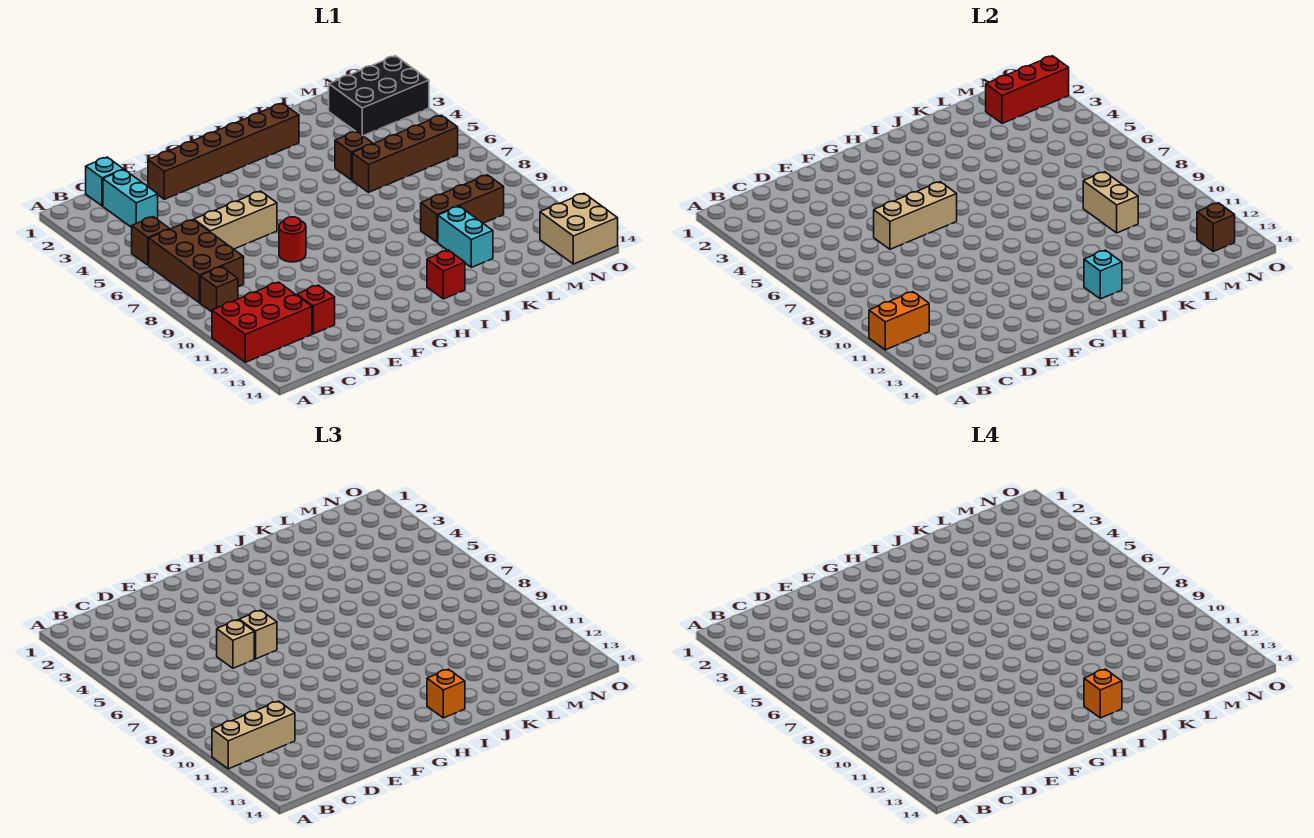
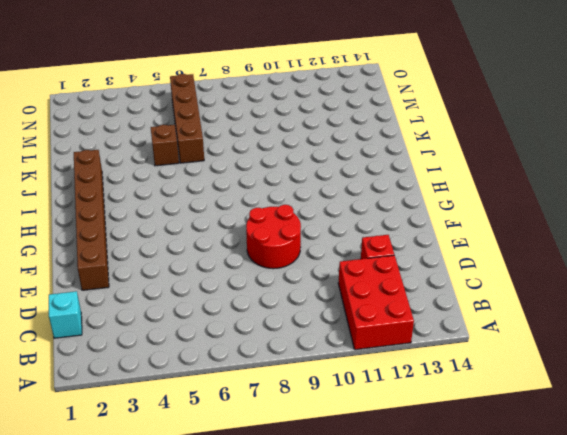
red 2x2 round brick [246,205,301,269] -> red 1x1 round brick [279,217,306,262]
none -> brown 1x1 brick [132,217,169,265]
none -> brown 2x3 brick [149,220,244,303]
none -> brown 1x1 brick [200,267,238,312]

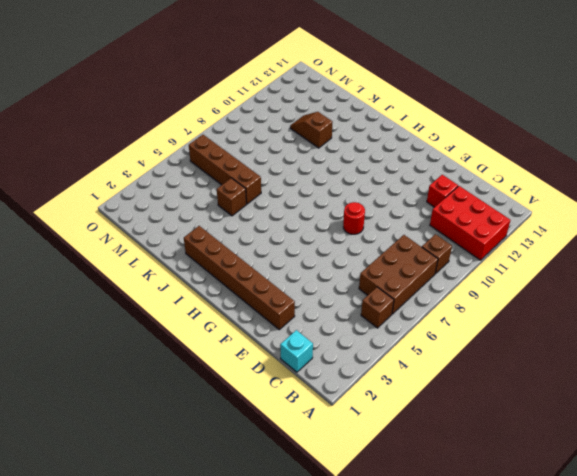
brown 1x2 slope [290,112,332,148] -> cyan 1x2 brick [438,206,493,267]
none -> cyan 1x2 brick [103,170,158,228]
none -> tan 1x3 brick [194,191,277,249]
none -> red 1x1 brick [427,250,465,299]

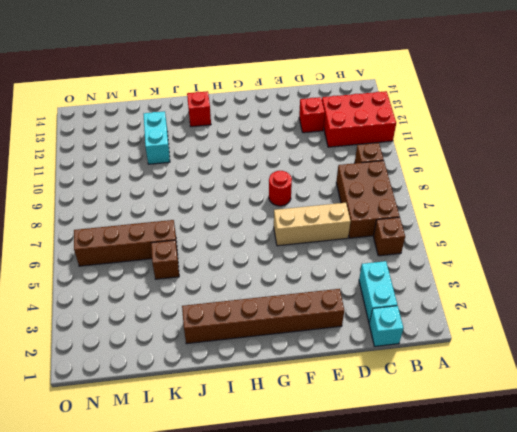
none -> brown 1x3 brick [421,175,504,242]
none -> black 2x3 brick [329,56,429,136]
none -> tan 2x2 brick [540,193,618,264]

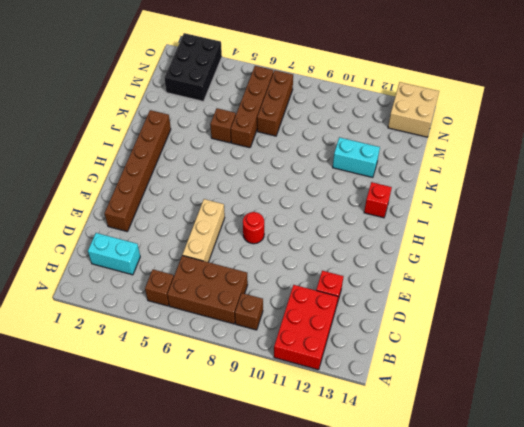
brown 1x3 brick [257,70,293,136] -> brown 1x3 brick moved to [421,175,504,242]
none -> cyan 1x1 brick [86,157,124,206]
none -> orange 1x2 brick [869,292,929,350]
none -> tan 1x3 brick [874,182,957,249]

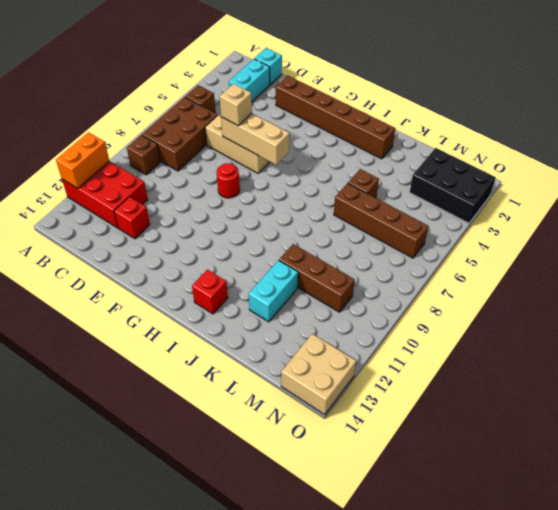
orange 1x2 brick [56,132,109,188] -> orange 1x2 brick turned to [869,292,929,350]
none -> cyan 1x1 brick [1084,250,1122,299]
none -> tan 1x2 brick [1083,172,1138,233]
none -> red 1x3 brick [986,56,1069,124]

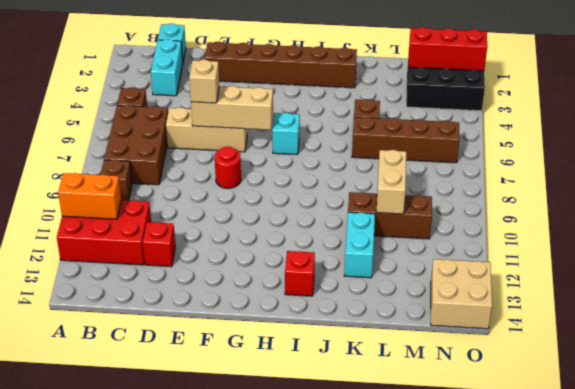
cyan 1x1 brick [272,113,300,155] -> cyan 1x1 brick moved to [1084,250,1122,299]
none -> brown 1x1 brick [1197,203,1235,251]
none -> tan 1x3 brick [212,701,295,769]
none -> tan 1x1 brick [239,610,277,659]

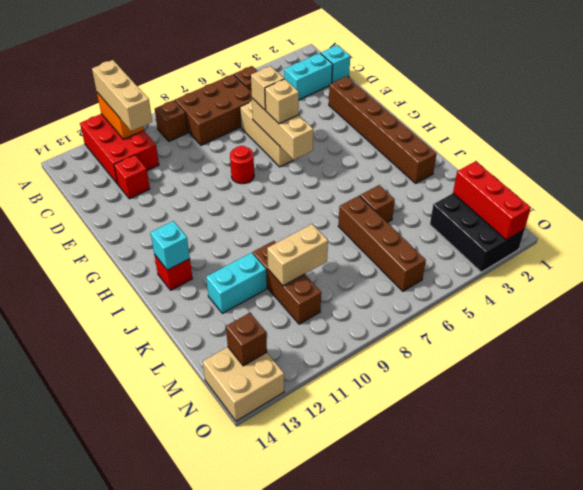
none -> orange 1x1 brick [427,669,465,718]
none -> orange 1x1 brick [1084,669,1122,718]

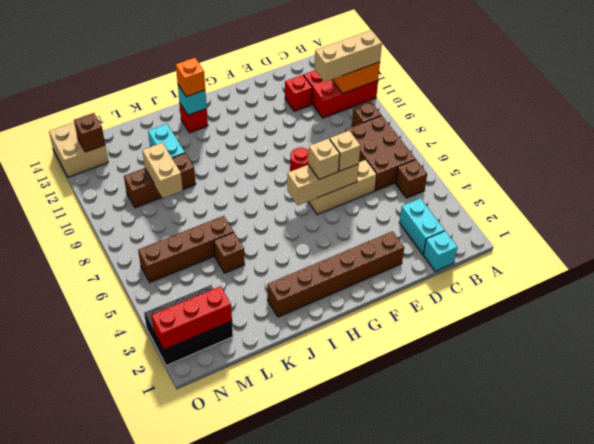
none -> orange 1x1 brick [1084,669,1122,718]

